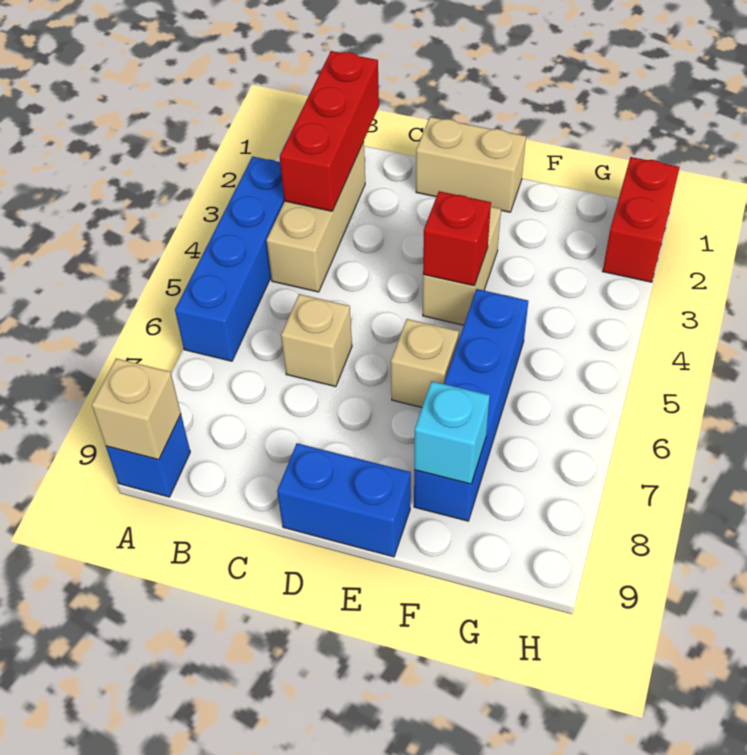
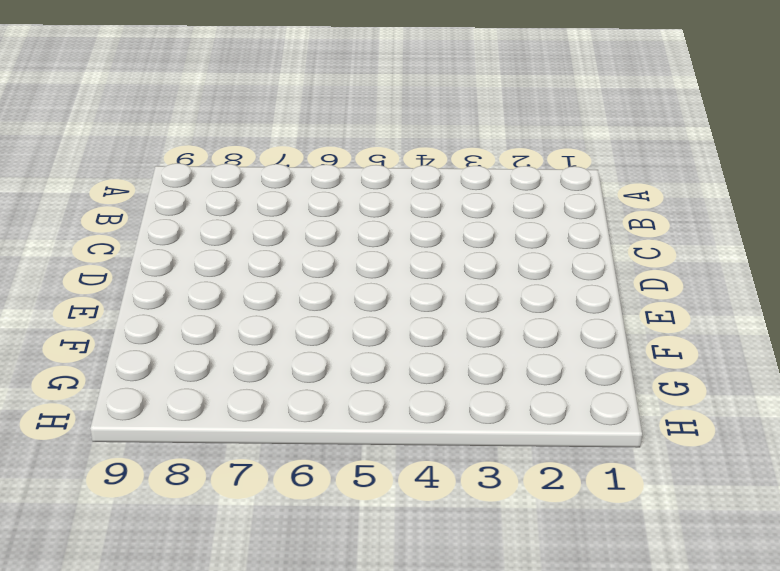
none -> blue 1x4 brick [175,156,285,361]
none -> blue 1x1 brick [106,415,190,497]
none -> tan 1x3 brick [266,141,365,292]

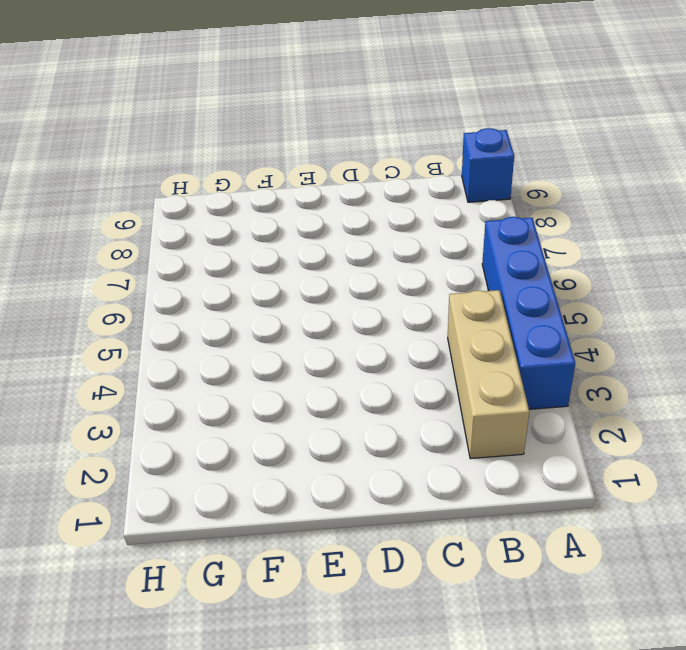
none -> tan 1x1 brick [281,294,352,387]
none -> tan 1x2 brick [416,117,526,212]
none -> blue 1x2 brick [277,443,411,557]

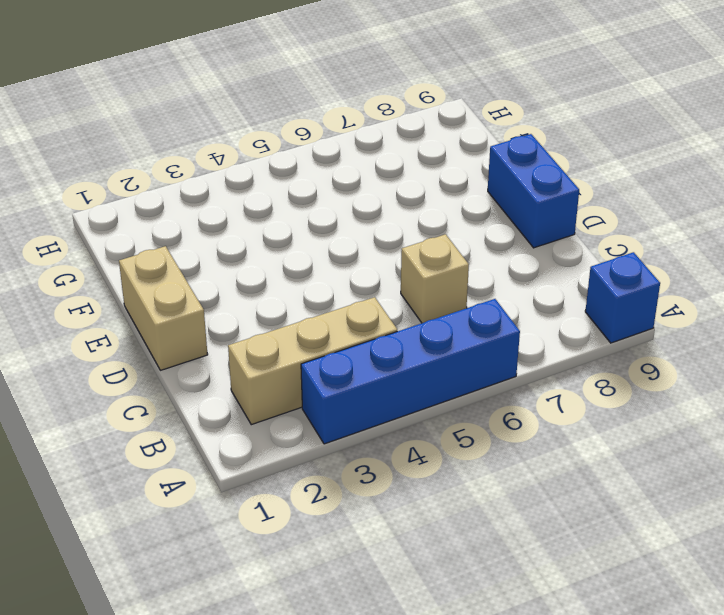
none -> tan 1x2 brick [423,207,501,325]
none -> tan 1x1 brick [391,319,459,407]
none -> blue 1x4 brick [414,289,528,521]

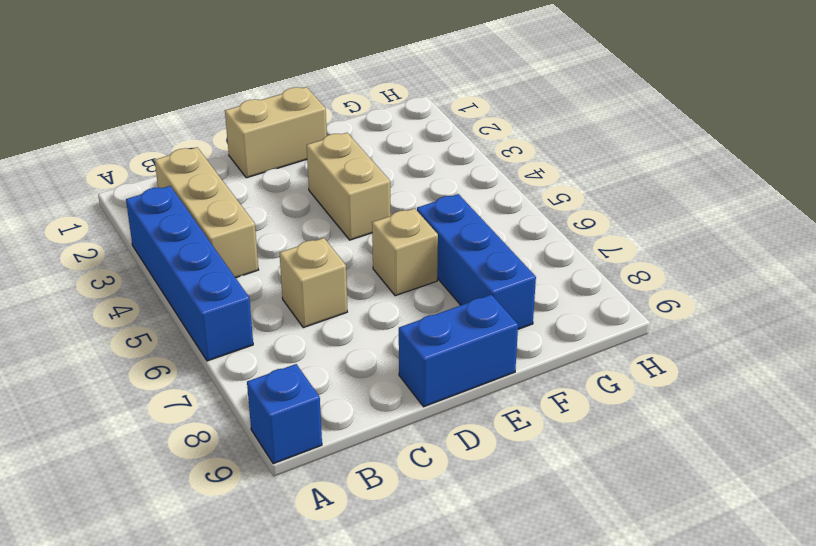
blue 1x3 brick [417,194,536,329] -> blue 1x4 brick [414,289,528,521]
none -> red 1x2 brick [603,157,680,282]
none -> tan 1x1 brick [92,358,181,460]
none -> red 1x3 brick [280,51,379,211]

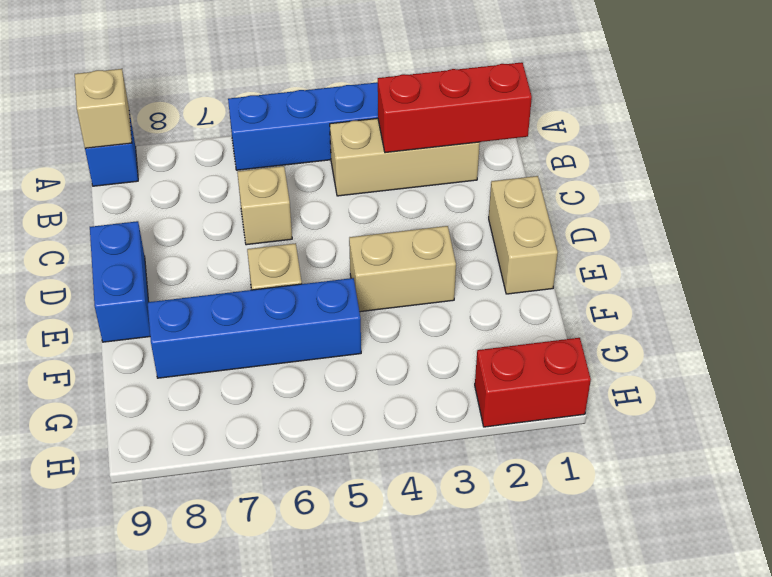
none -> red 1x1 brick [423,191,491,286]
none -> cyan 1x1 brick [414,381,490,484]

